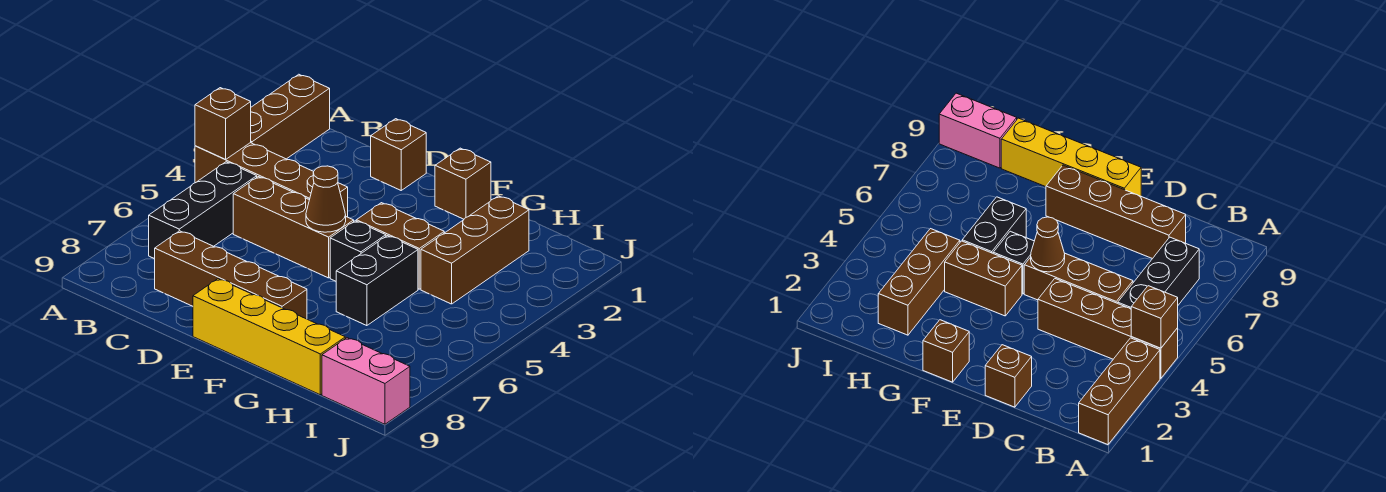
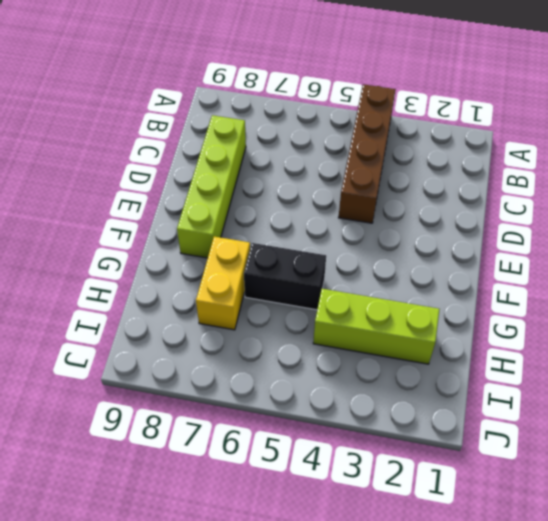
lime 1x4 brick [177,115,246,258] -> brown 1x4 brick [155,231,307,319]
yellow 1x2 brick [196,237,250,330] -> none
lime 1x3 brick [313,289,440,364] -> brown 1x3 brick [421,196,529,304]
none -> brown 1x3 brick [251,74,330,159]
none -> black 1x3 brick [149,162,257,259]
none -> brown 1x3 brick [233,177,354,278]

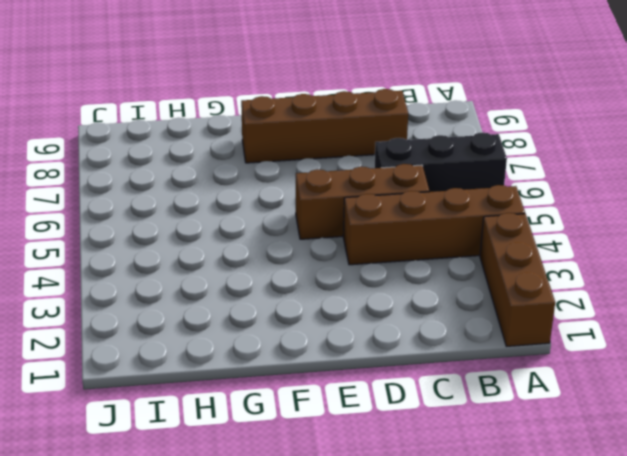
black 1x3 brick [375,133,507,192] -> black 1x3 brick turned to [149,162,257,259]
none -> brown 1x1 brick [371,119,426,190]
none -> yellow 1x4 brick [193,279,345,395]
none -> brown 1x1 brick [435,148,491,219]

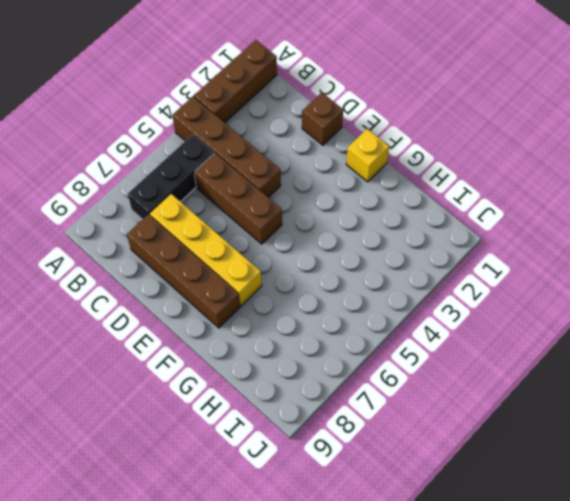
yellow 1x4 brick [150,194,262,306] -> yellow 1x4 brick moved to [193,279,345,395]
yellow 1x1 brick [346,129,389,182] -> brown 1x1 brick [435,148,491,219]
none -> brown 1x2 brick [356,203,444,289]
none -> black 1x1 brick [330,221,386,281]
none -> black 1x2 brick [336,236,418,326]

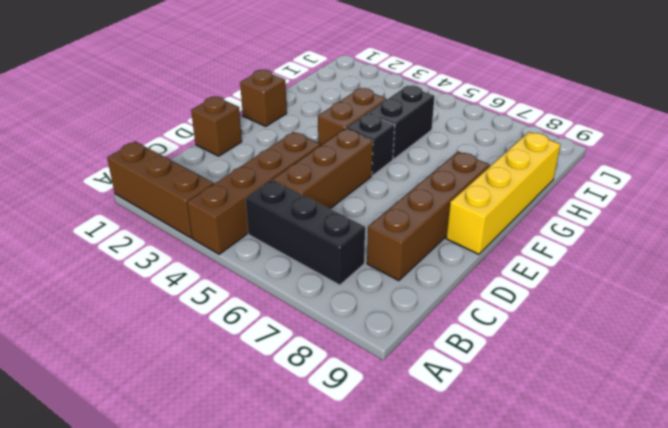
black 1x2 brick [368,85,435,159] -> black 1x2 brick turned to [336,236,418,326]
none -> brown 1x3 brick [421,196,529,304]
none -> pink 1x2 brick [322,338,410,424]
none -> brown 1x1 brick [195,88,251,159]

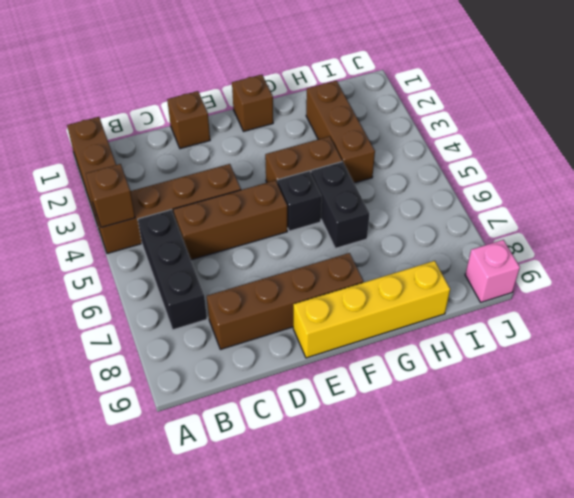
pink 1x1 brick [465,240,520,302] -> pink 1x2 brick [322,338,410,424]
none -> brown 1x1 cone [306,166,346,232]

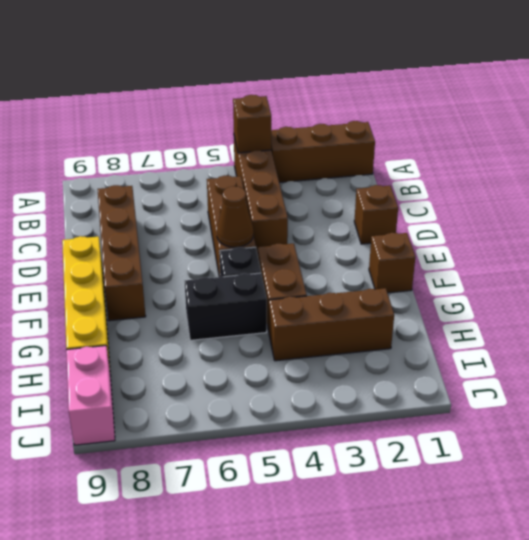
none -> black 1x3 brick [149,162,257,259]

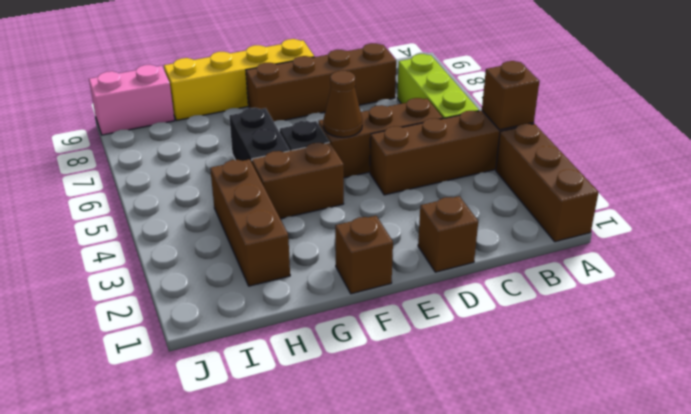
lime 1x3 brick [397,54,479,119] -> black 1x3 brick [149,162,257,259]

